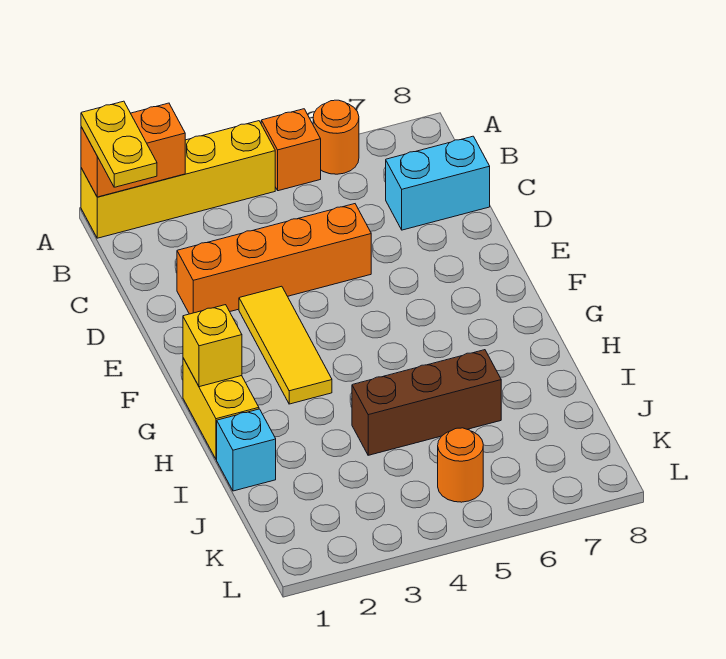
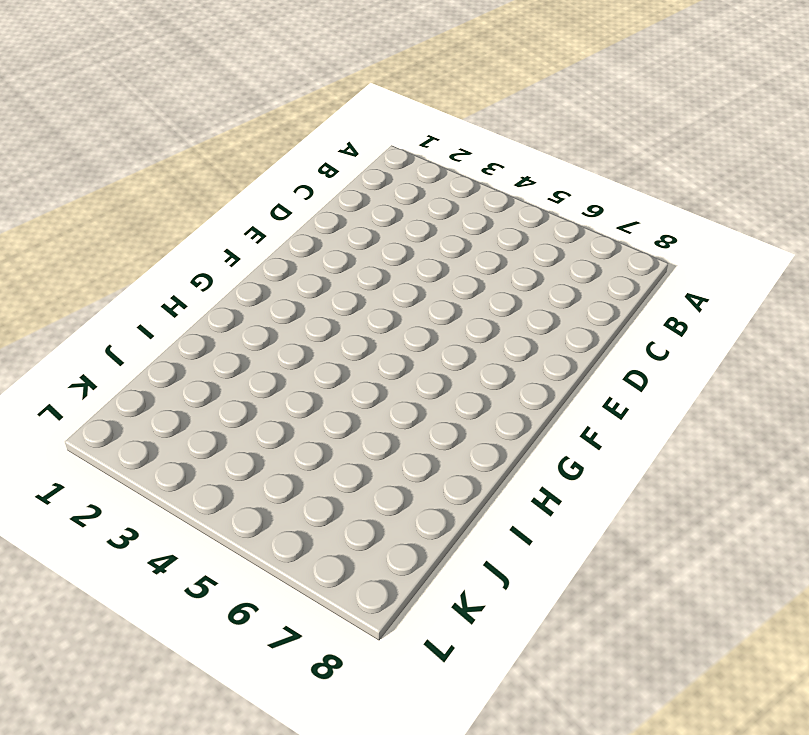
none -> yellow 1x4 brick [81,121,275,238]
none -> orange 1x1 brick [261,109,321,191]
none -> orange 1x1 round brick [313,100,359,174]

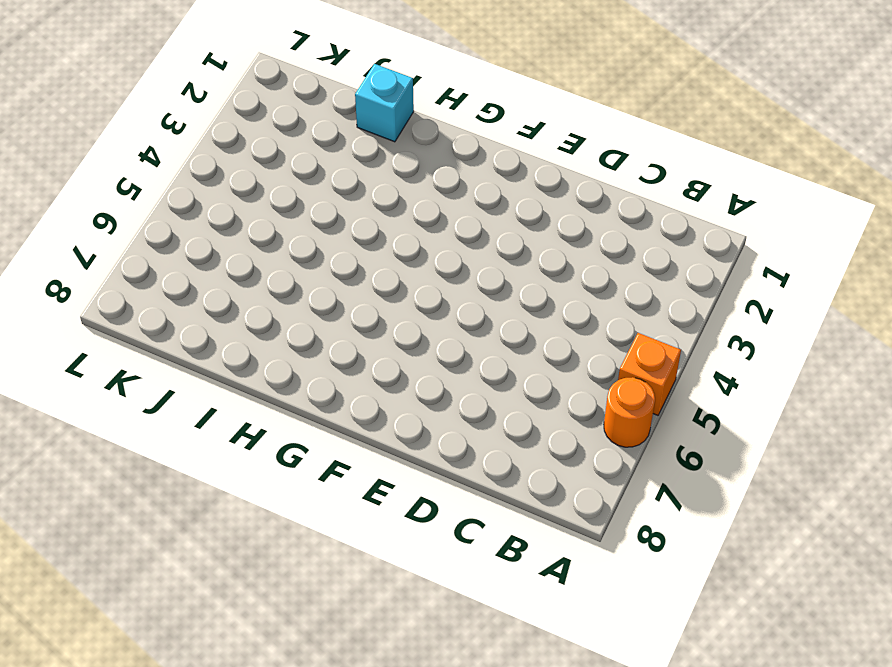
none -> yellow 1x4 brick [81,121,275,238]
none -> cyan 1x2 brick [386,136,490,230]
none -> orange 1x4 brick [177,204,371,314]

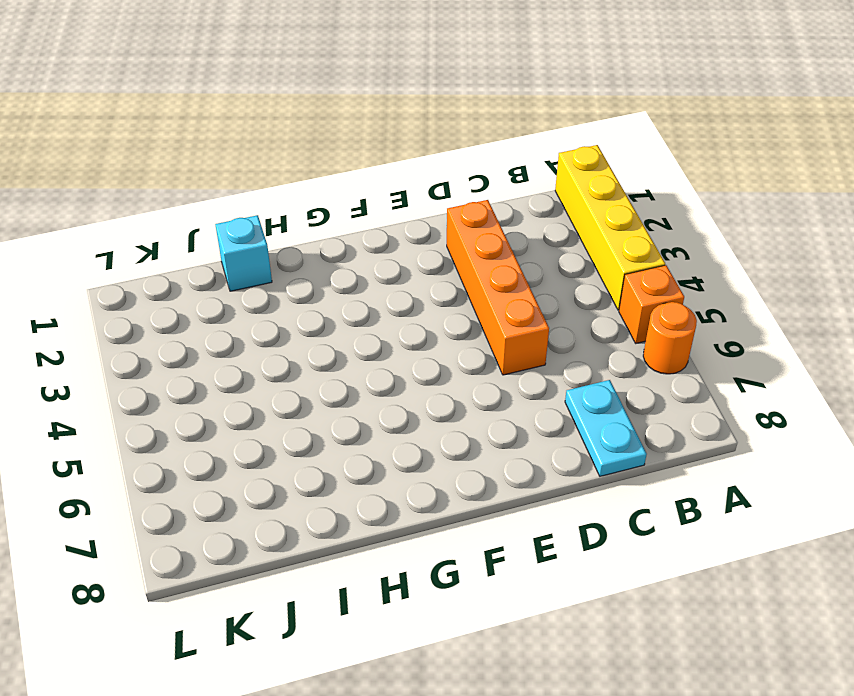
cyan 1x2 plate [565,380,647,476] -> cyan 1x2 brick [386,136,490,230]
none -> yellow 1x3 tile [239,286,332,404]
none -> yellow 1x2 brick [183,358,259,459]
none -> brown 1x3 brick [352,350,501,455]

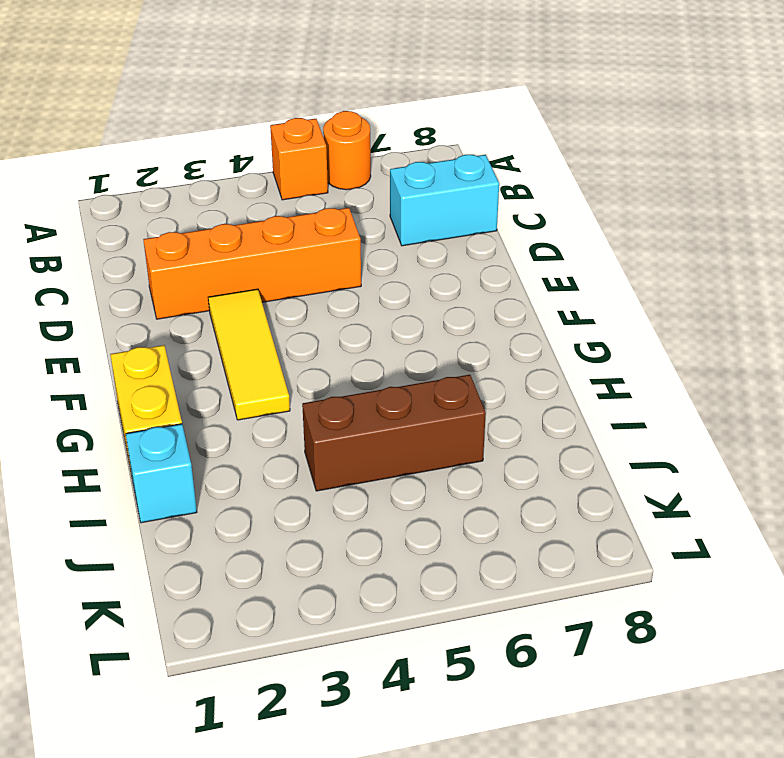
none -> yellow 1x4 brick [81,121,275,238]
none -> orange 1x1 round brick [438,428,483,502]
none -> orange 1x2 brick [81,103,185,197]

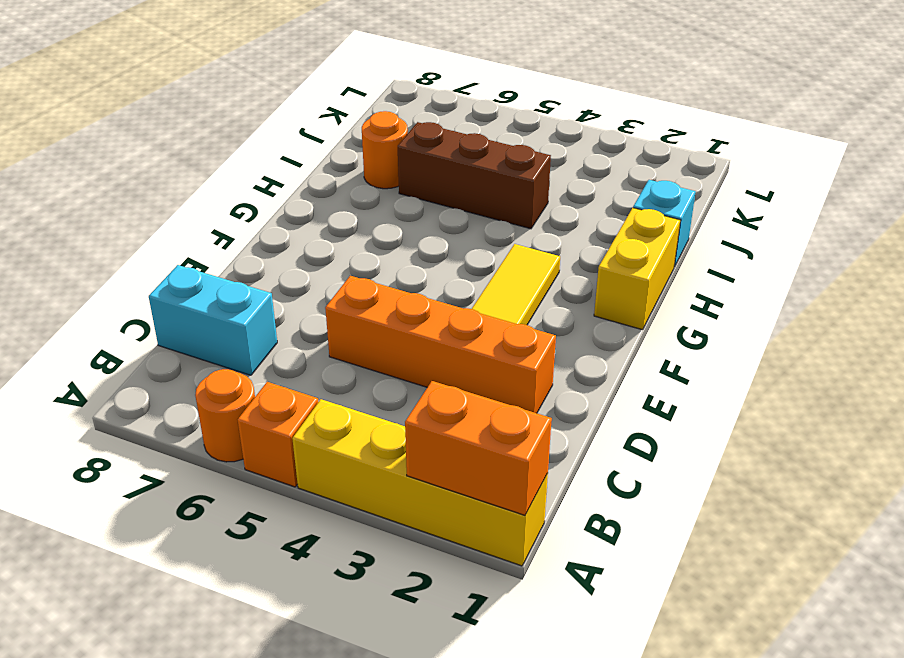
orange 1x1 round brick [362,111,408,189] -> orange 1x1 round brick moved to [438,428,483,502]
none -> yellow 1x1 brick [183,305,242,387]
none -> yellow 1x2 plate [81,101,157,187]

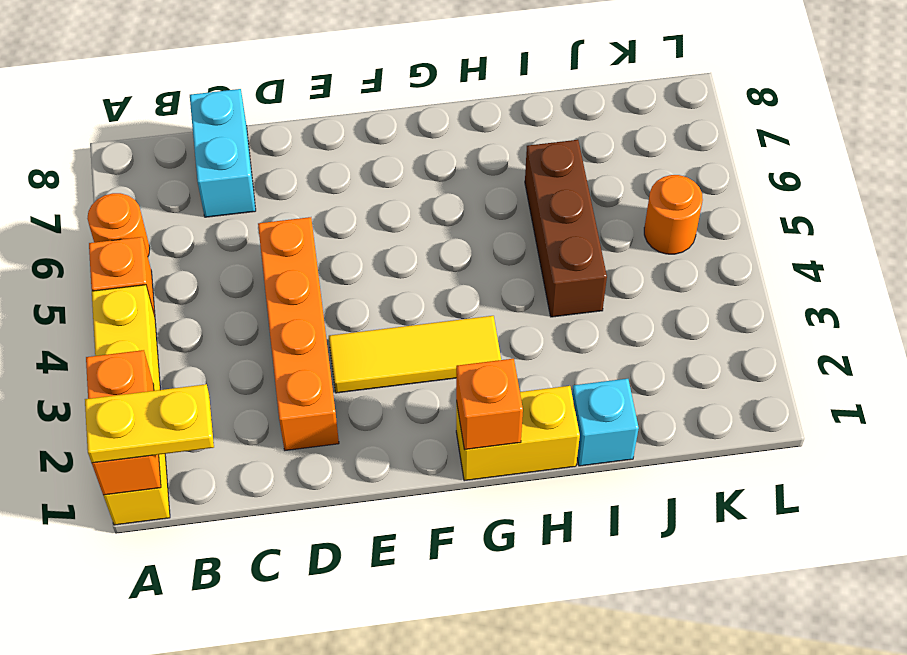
orange 1x1 brick [456,359,523,450] -> yellow 1x1 brick [183,305,242,387]

